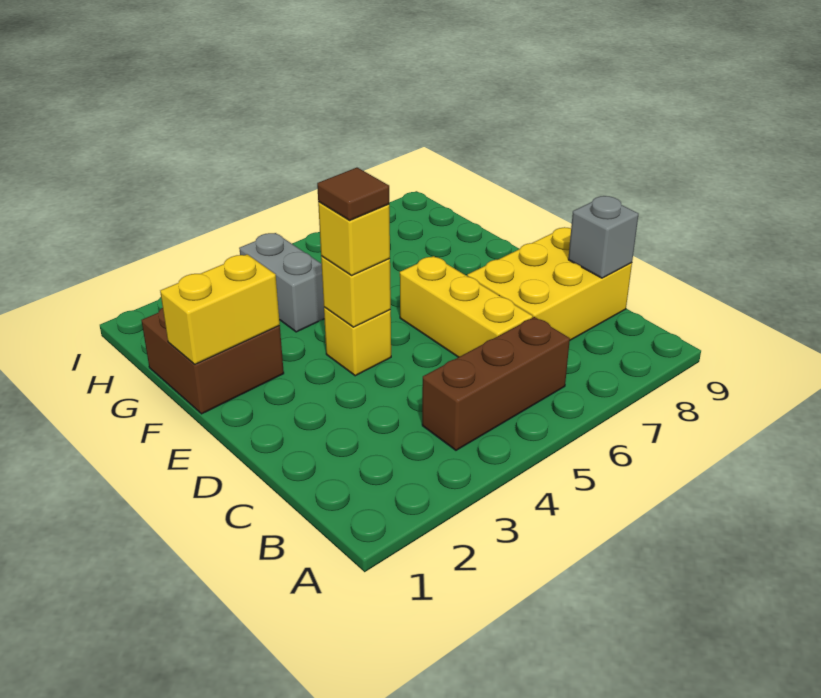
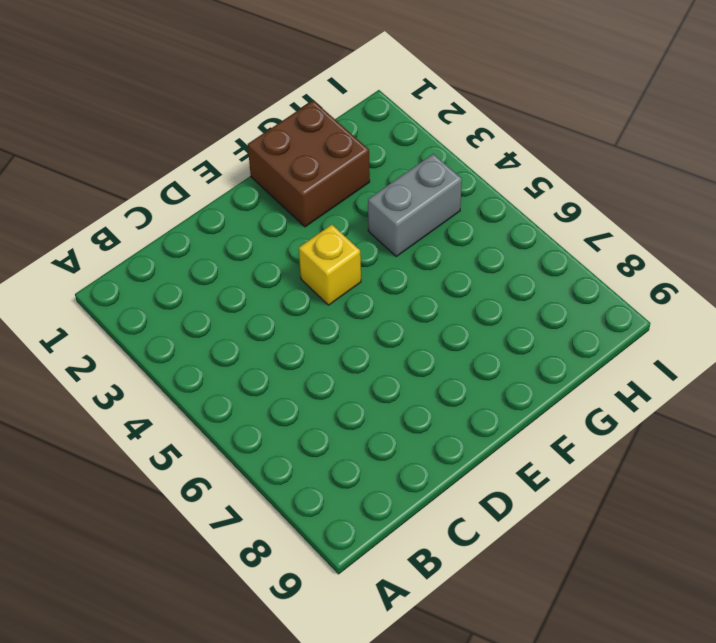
none -> brown 1x3 brick [422,317,570,450]
none -> yellow 1x3 brick [400,256,533,357]

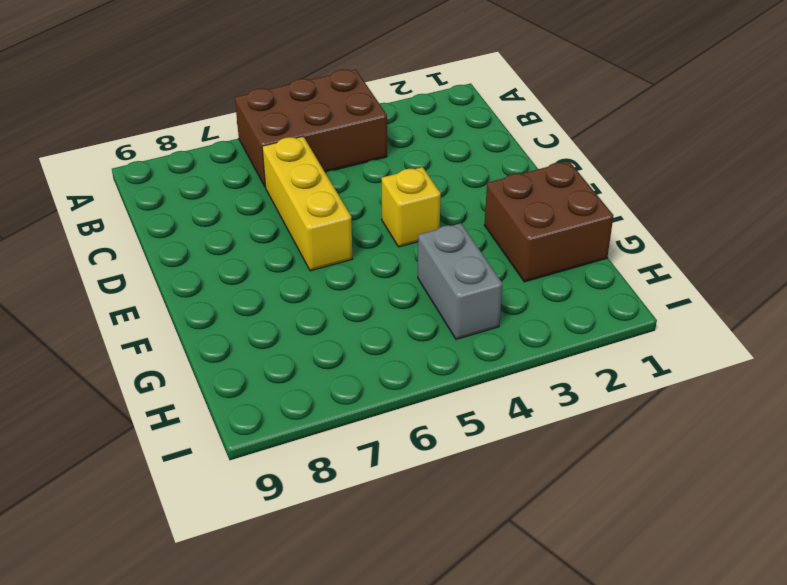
brown 2x3 brick [235,69,387,187] -> brown 1x3 brick [422,317,570,450]
none -> yellow 2x3 brick [467,227,632,340]
none -> grey 1x1 brick [568,196,638,278]

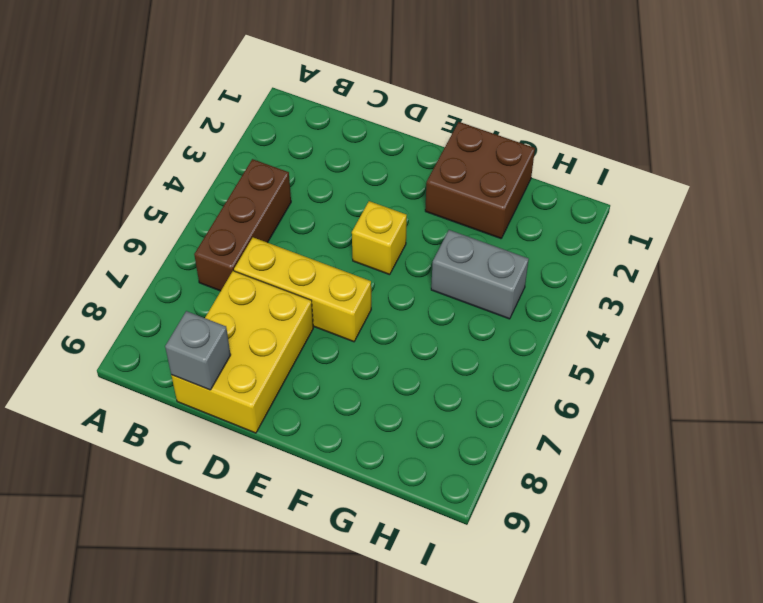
none -> yellow 1x1 brick [321,256,391,327]
none -> yellow 1x2 brick [160,254,280,364]

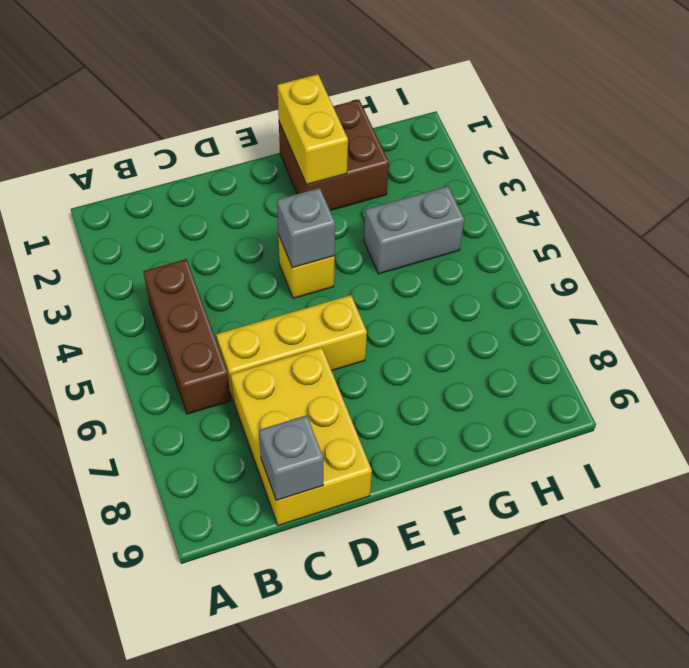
grey 1x1 brick [277,188,335,268] -> yellow 1x1 brick [321,256,391,327]
none -> yellow 1x1 brick [318,202,390,275]
none -> brown 1x1 tile [317,168,389,220]

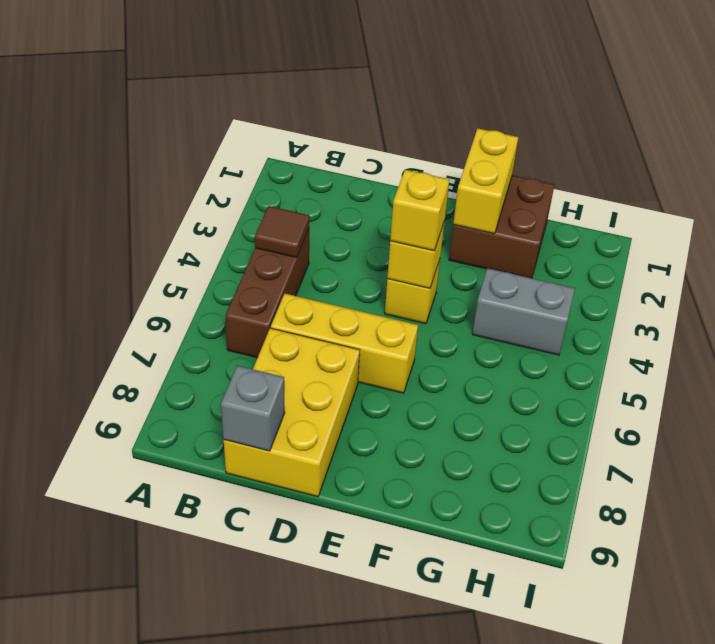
brown 1x1 tile [255,206,310,258] -> brown 1x1 tile moved to [317,168,389,220]

